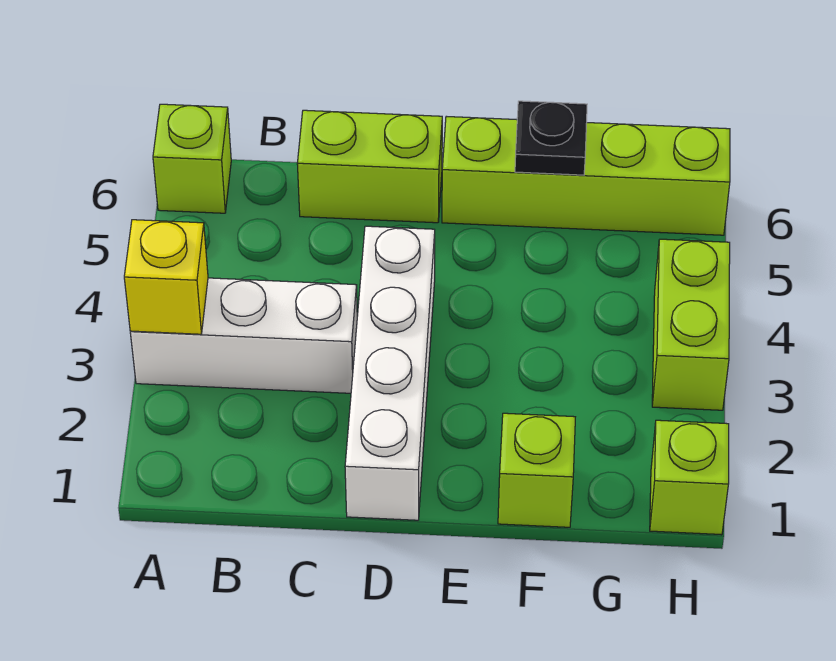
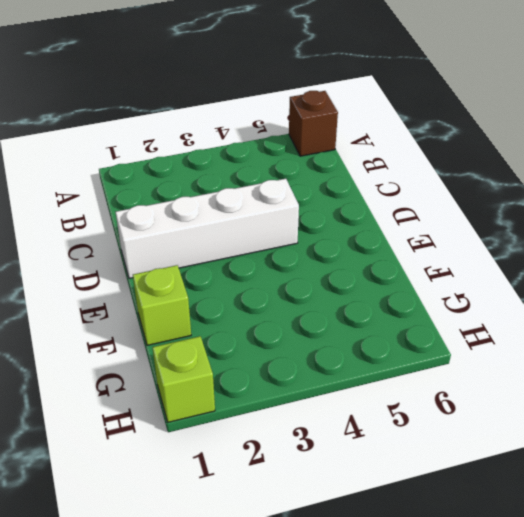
brown 1x1 brick [289,91,338,156] -> lime 1x1 brick [153,104,231,213]
none -> white 1x3 brick [130,278,357,393]
none -> lime 1x2 brick [297,110,442,223]

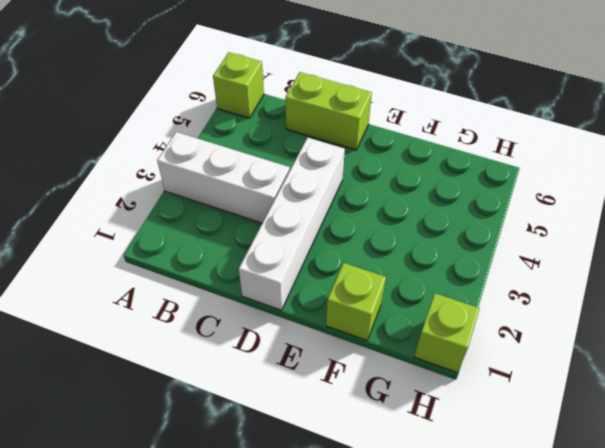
none -> lime 1x4 brick [442,116,730,235]
none -> lime 1x2 brick [652,239,730,410]

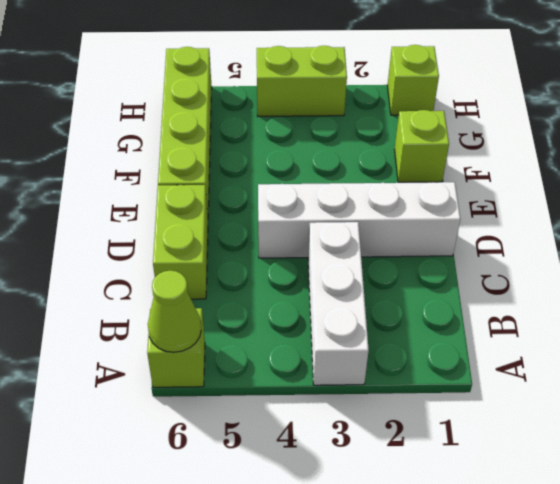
lime 1x1 cone [148,271,201,352] -> none
none -> yellow 1x1 brick [124,220,208,334]
none -> black 1x1 plate [515,101,587,175]

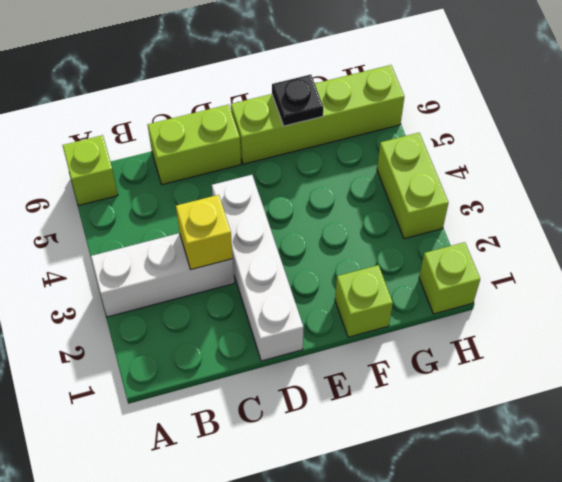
yellow 1x1 brick [176,195,233,270] -> yellow 1x1 brick moved to [124,220,208,334]

